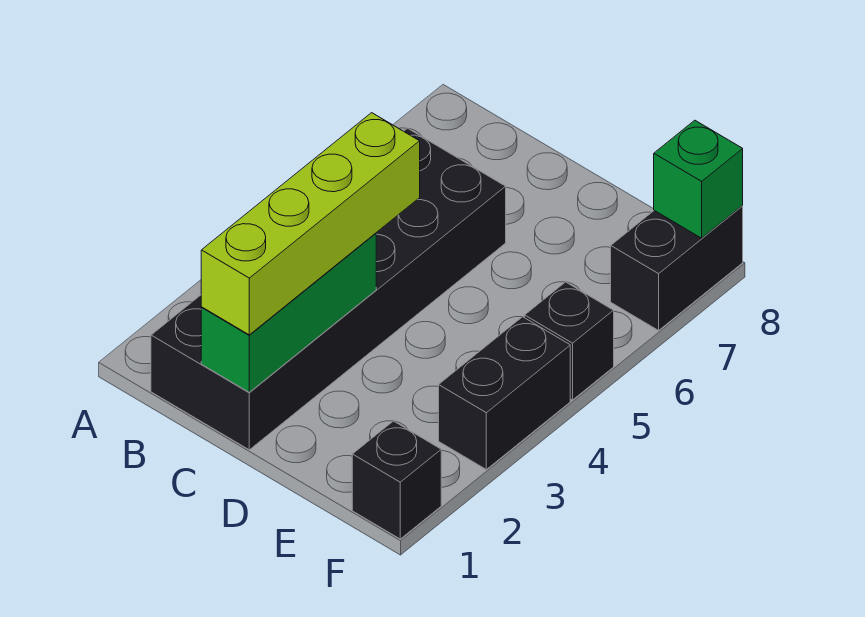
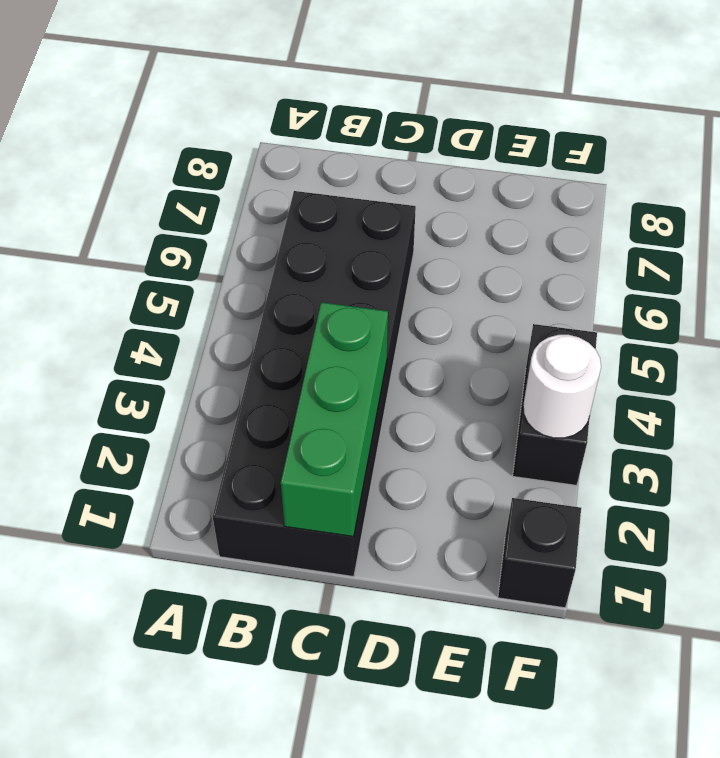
white 1x1 round brick [523,335,601,438] -> none
none -> black 1x1 brick [525,282,614,400]
none -> black 1x2 brick [611,206,743,330]

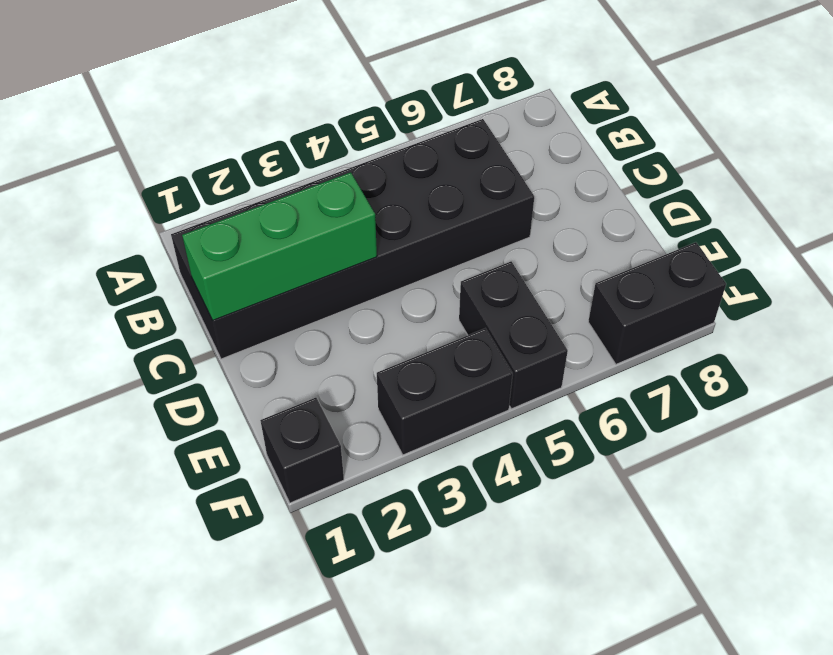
black 1x2 brick [459,262,568,409] -> black 1x1 brick [525,282,614,400]
none -> green 1x1 brick [654,120,743,238]
none -> lime 1x4 brick [201,113,420,335]

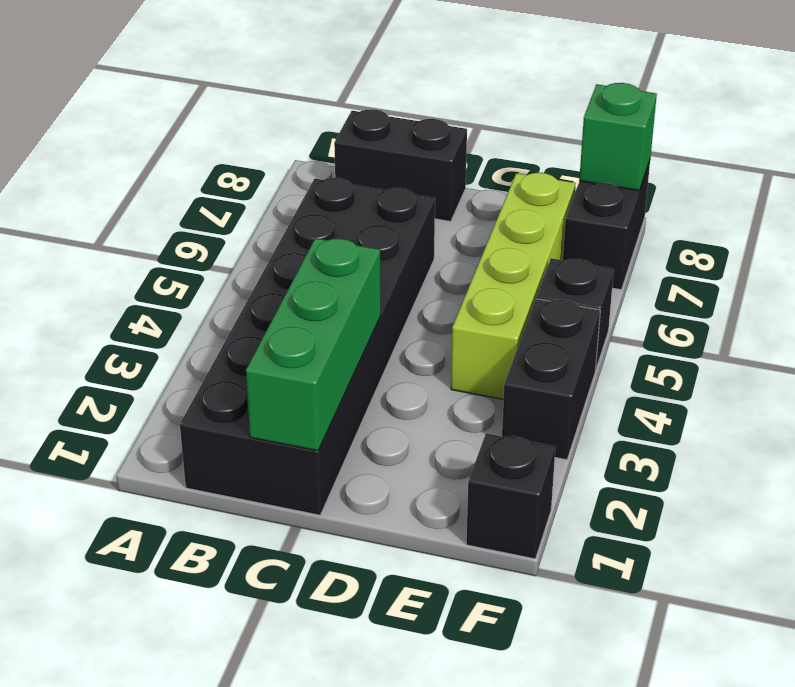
black 1x2 brick [334,109,467,222] -> none
lime 1x4 brick [451,173,576,399] -> lime 1x4 brick moved to [201,113,420,335]

